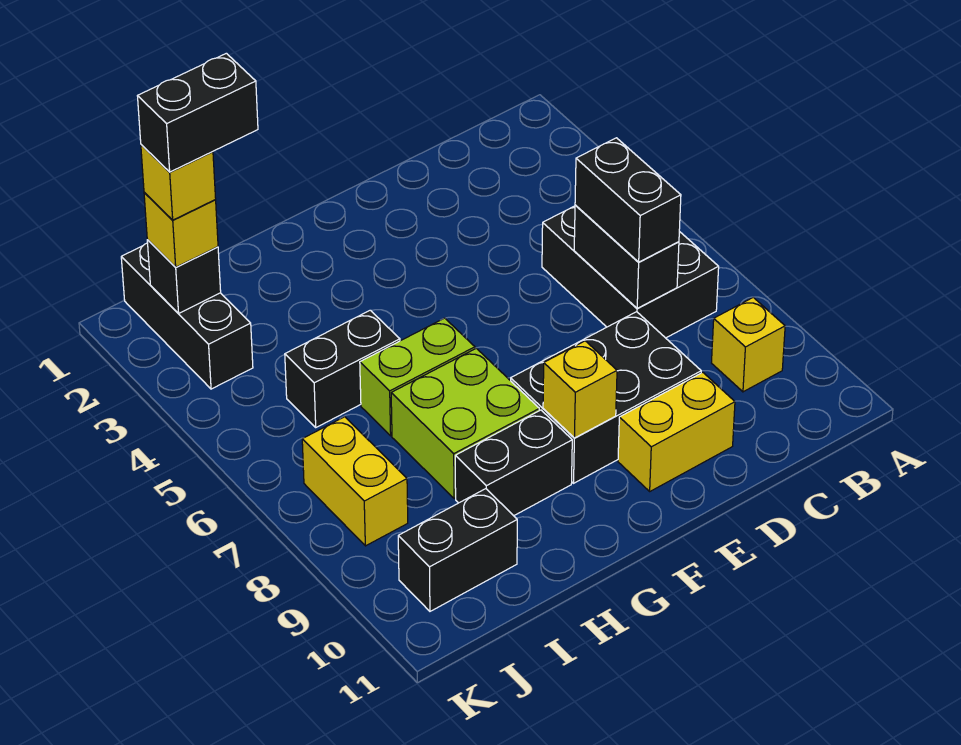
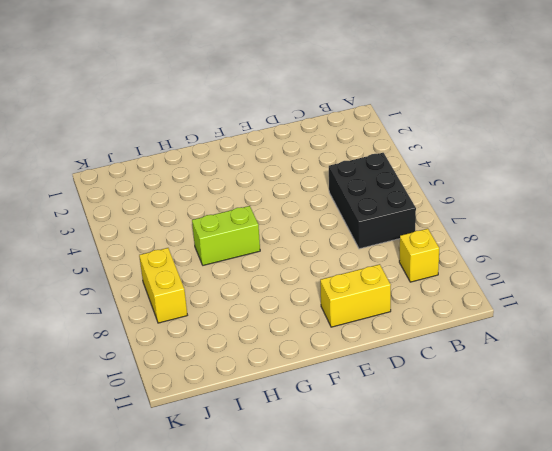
none -> black 2x3 brick [511,312,701,483]
none -> lime 2x2 brick [391,348,539,498]
none -> black 1x2 brick [455,410,572,516]

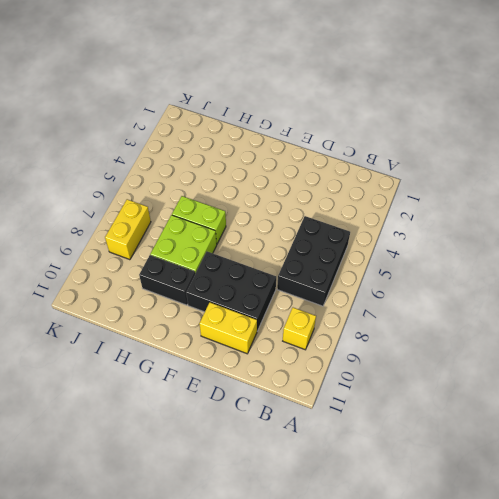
none -> black 1x2 brick [285,310,400,427]
none -> black 1x2 brick [398,489,517,611]
none -> black 1x3 brick [121,243,253,389]

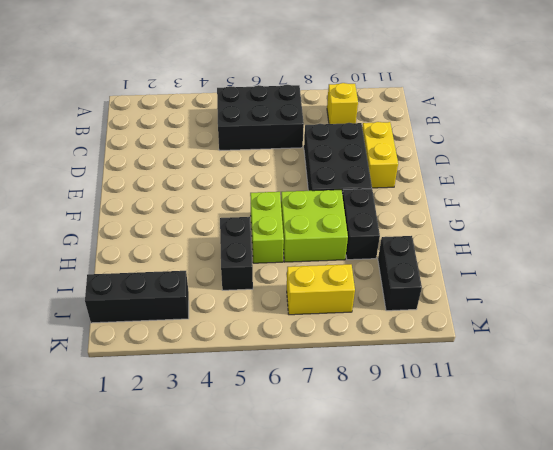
none -> black 1x2 brick [574,205,679,308]
none -> yellow 1x1 brick [543,341,617,438]
none -> black 1x1 brick [147,240,221,314]

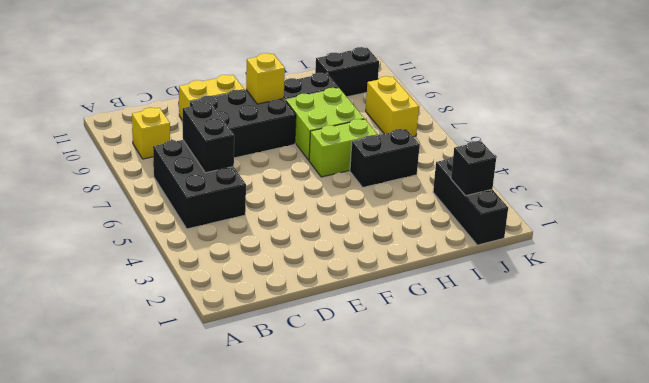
none -> black 1x2 brick [575,138,681,262]
none -> yellow 1x1 brick [144,192,218,267]
none -> yellow 1x1 brick [141,145,216,220]

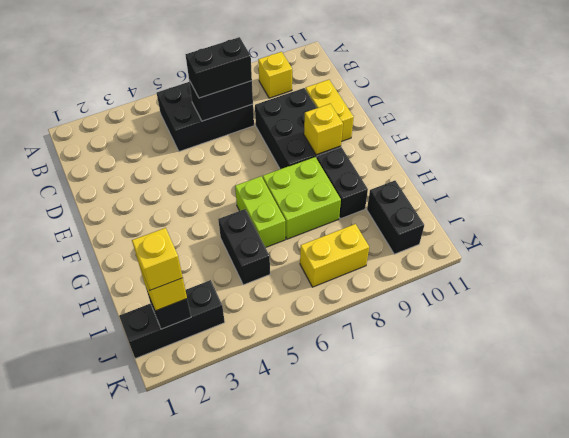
none -> black 1x2 brick [138,53,258,172]

